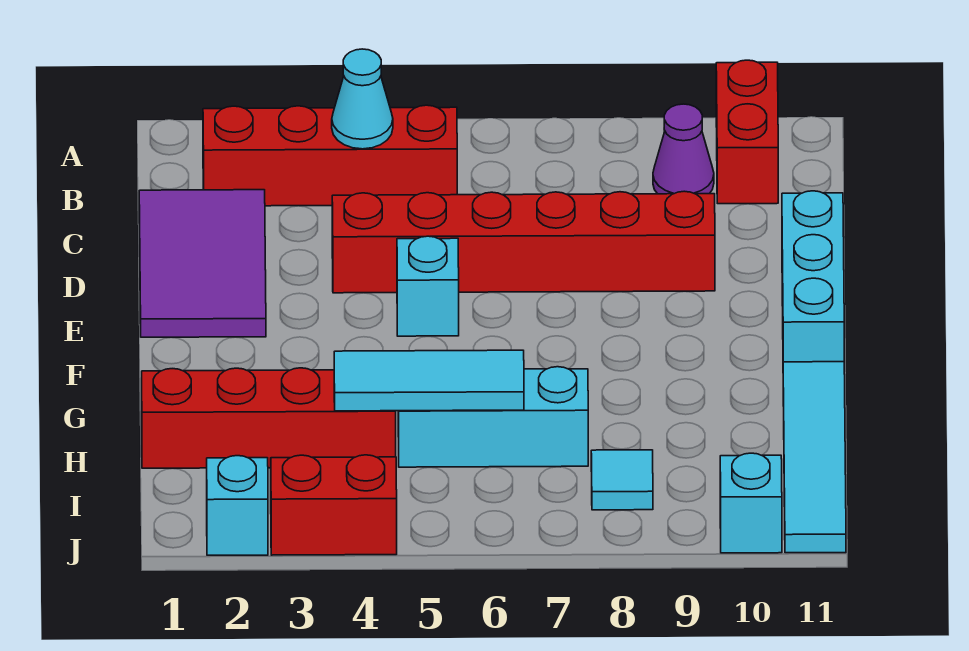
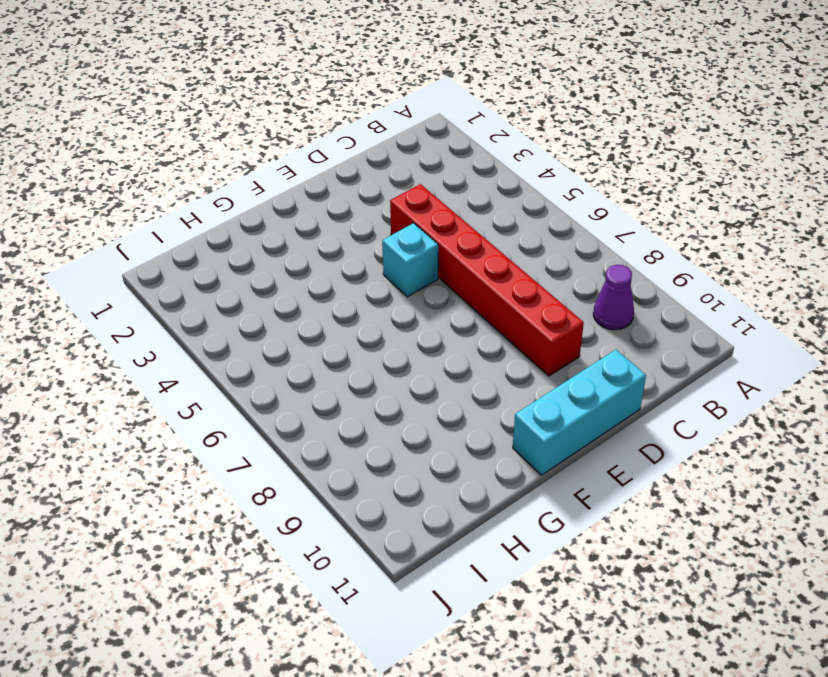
none -> red 1x2 brick [716,60,778,204]
none -> red 1x4 brick [203,105,457,206]
none -> purple 2x3 tile [139,190,266,337]

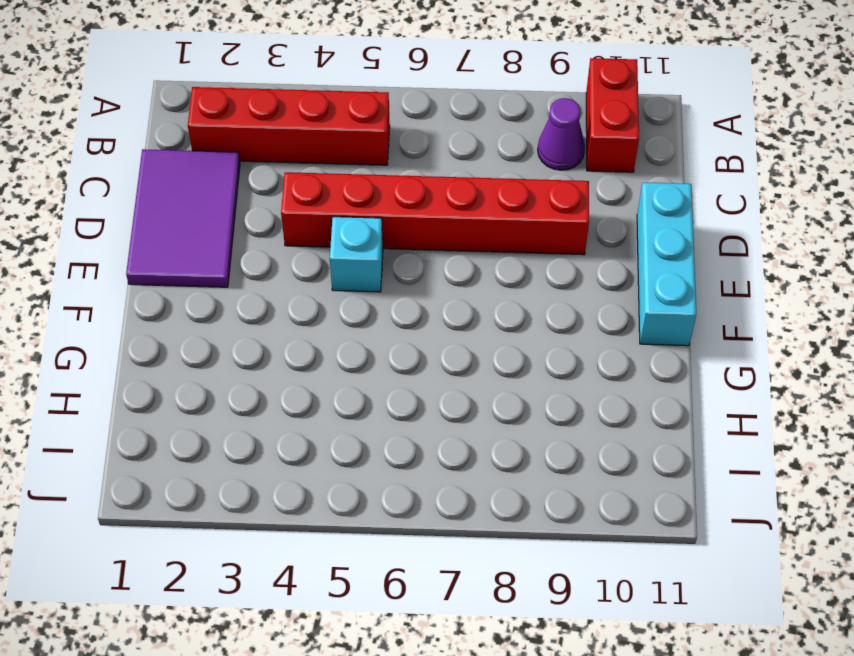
none -> cyan 1x4 tile [783,362,846,553]
none -> red 1x4 brick [142,368,396,468]
none -> cyan 1x3 brick [398,367,588,467]

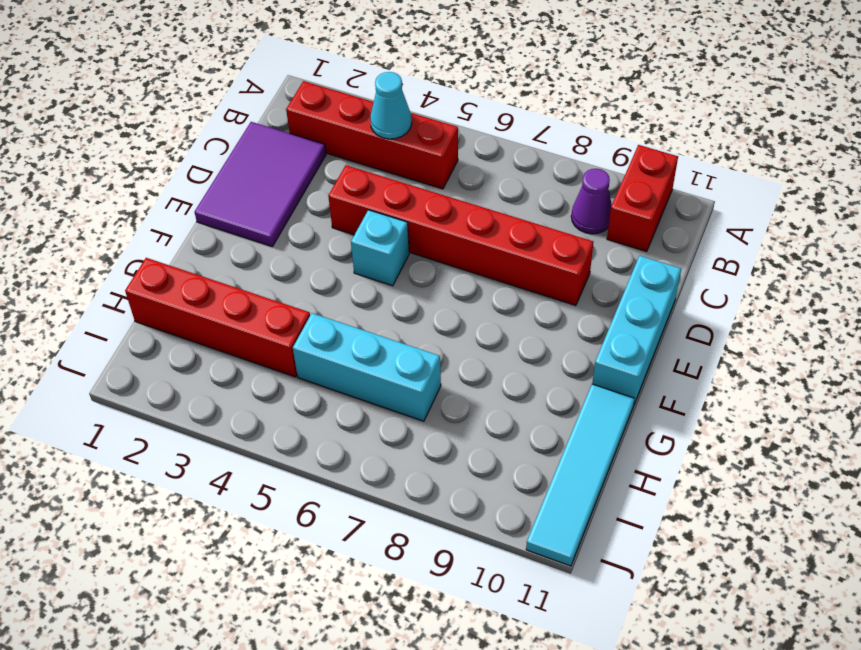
none -> cyan 1x1 tile [591,450,653,510]
none -> cyan 1x1 brick [207,456,268,555]
none -> red 1x2 brick [271,455,397,555]

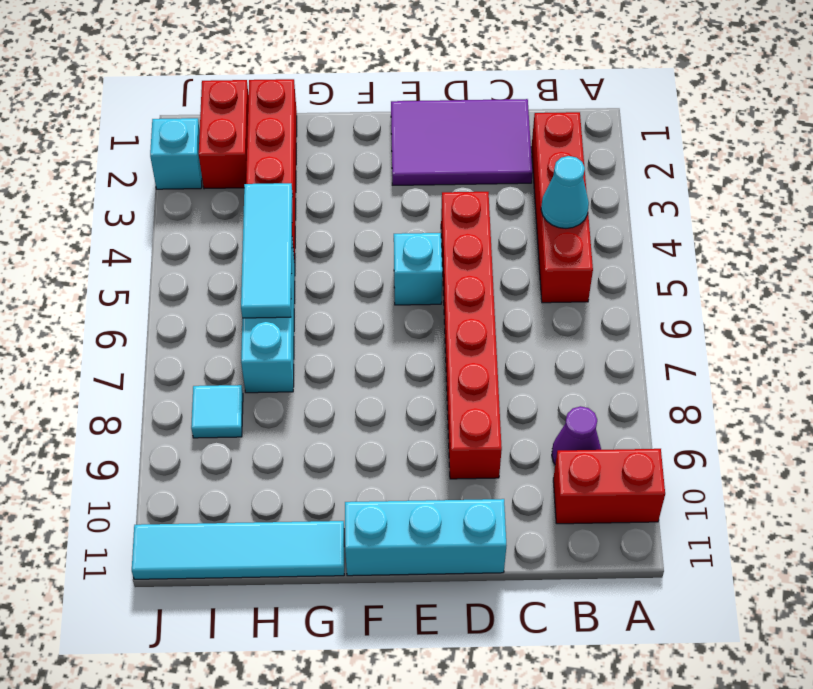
red 1x2 brick [199,80,249,189] -> red 1x2 brick moved to [271,455,397,555]
none -> cyan 1x1 brick [720,453,782,553]

